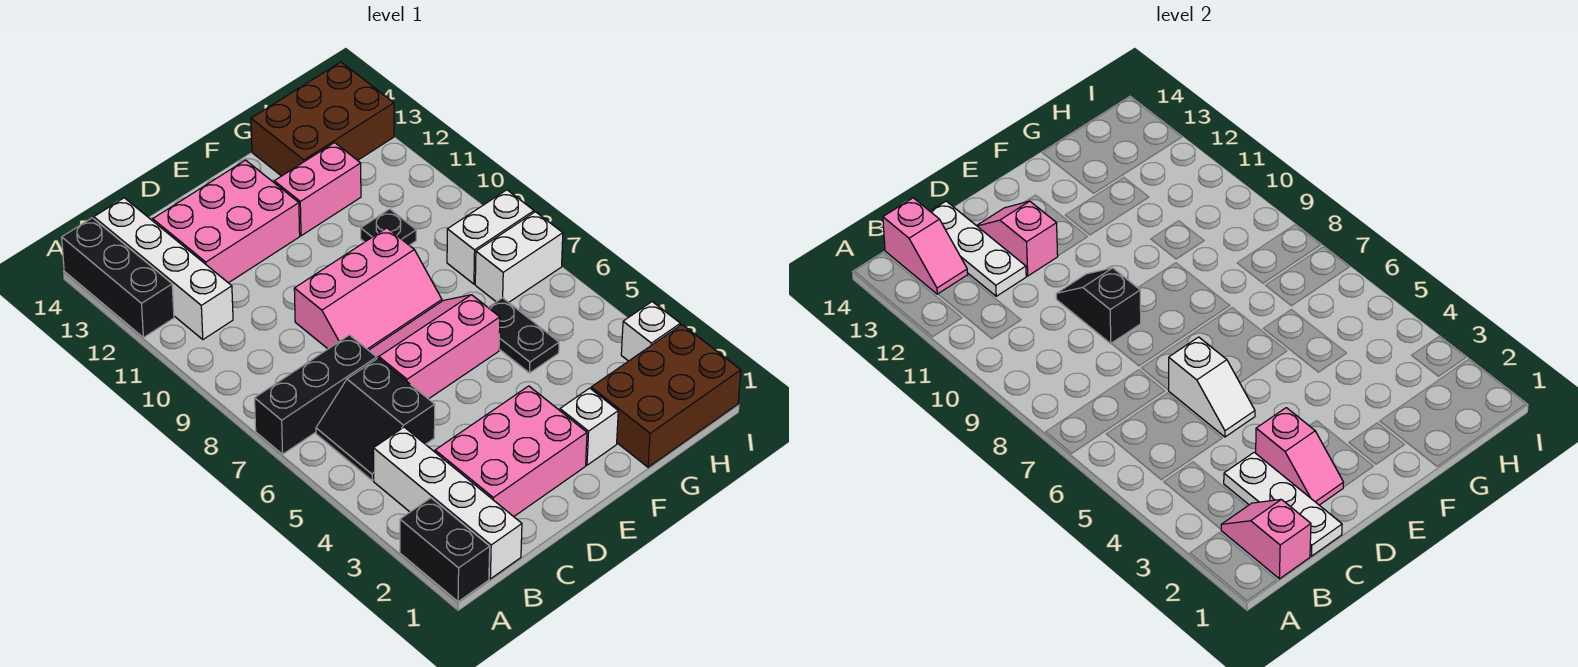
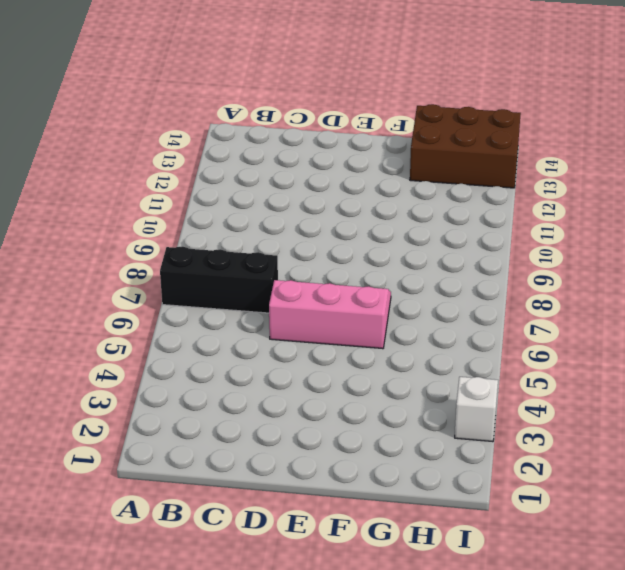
none -> black 1x2 brick [400,498,490,602]
none -> black 1x3 brick [62,218,174,338]
none -> white 1x4 brick [373,427,522,579]

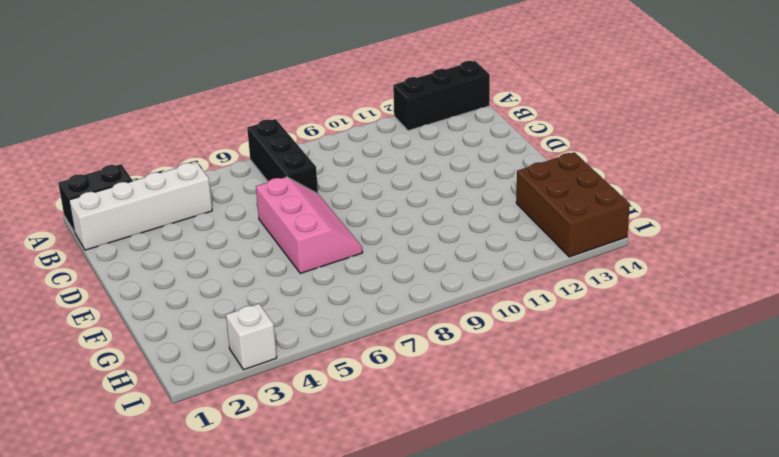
none -> black 2x2 slope [316,358,435,480]
none -> white 1x4 brick [94,198,233,340]
none -> pink 2x3 brick [435,386,587,517]

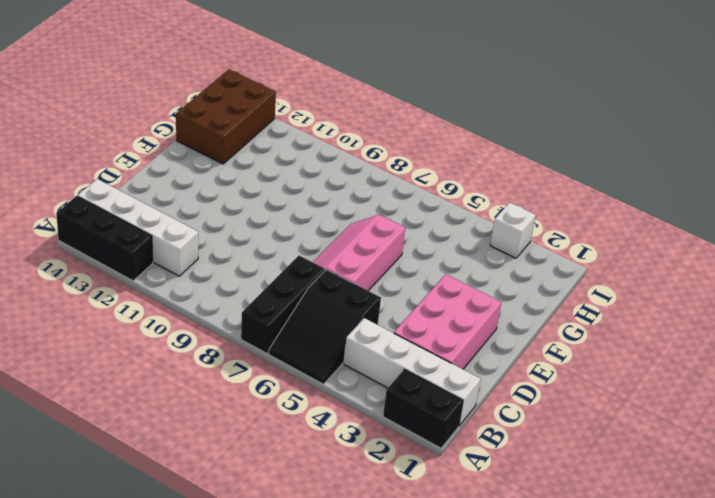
black 2x3 slope [269,270,381,384] -> black 2x2 slope [316,358,435,480]
none -> pink 2x3 brick [153,160,300,283]
none -> pink 2x3 slope [294,228,442,350]
none -> white 1x1 brick [560,388,618,465]

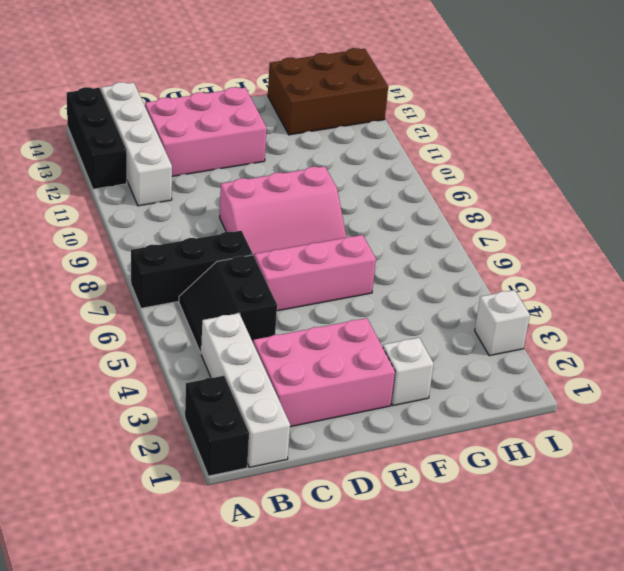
none -> pink 1x2 brick [274,143,361,236]
none -> brown 2x3 brick [591,325,741,467]
none -> black 1x2 plate [488,298,559,373]

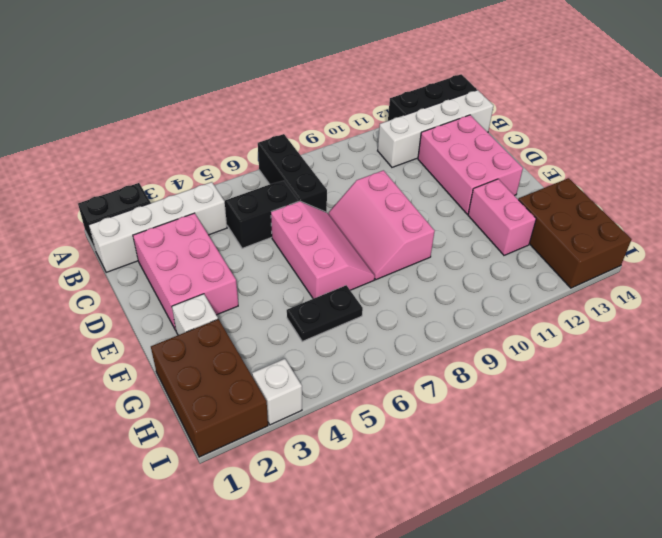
none -> black 1x1 plate [361,209,416,245]
none -> white 1x2 brick [475,212,563,302]
none -> white 1x2 brick [447,190,534,284]

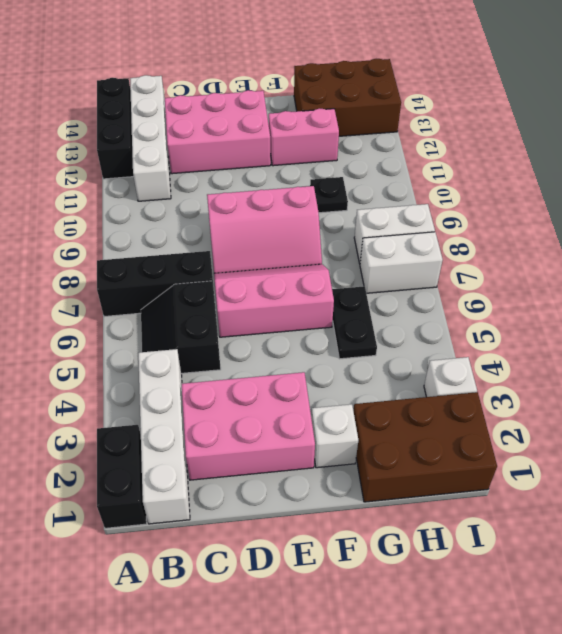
none -> pink 1x2 slope [1221,499,1311,579]
none -> pink 1x2 slope [883,198,968,294]
none -> white 1x3 plate [1224,452,1342,556]

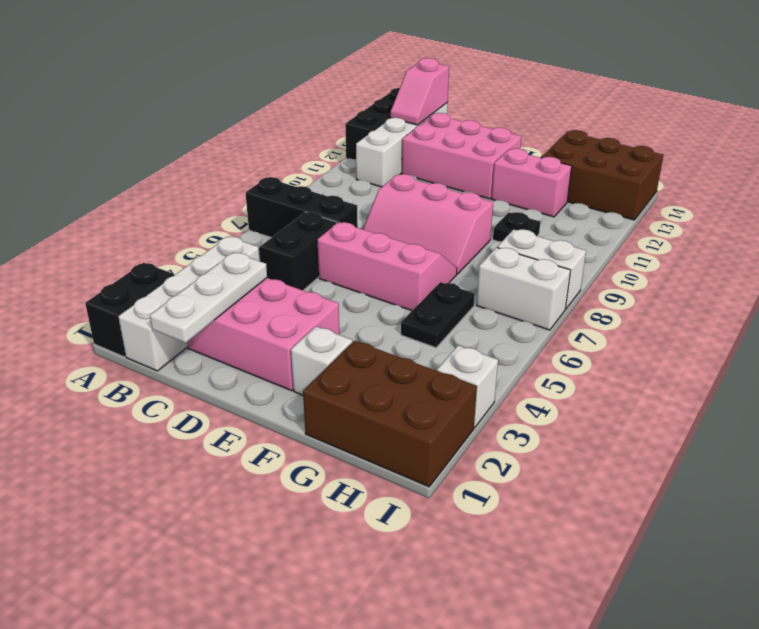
none -> pink 1x2 slope [1221,499,1311,579]
none -> white 1x3 plate [930,201,1026,296]
none -> pink 1x2 slope [1256,408,1344,505]

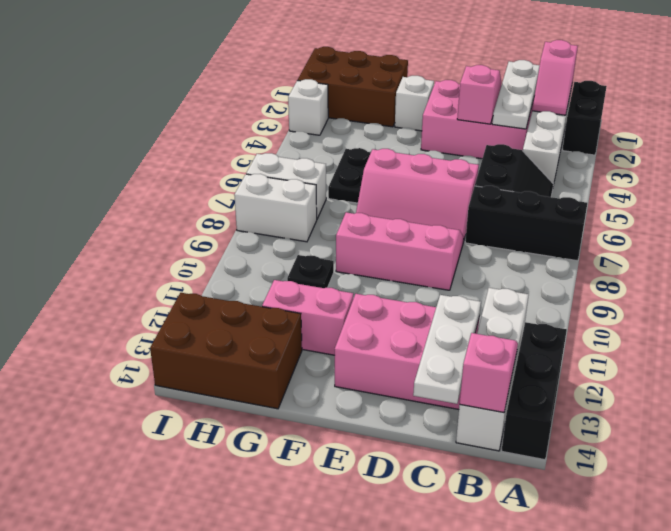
none -> white 1x2 slope [1169,337,1255,437]
none -> black 1x2 slope [1056,268,1141,344]
none -> pink 1x2 slope [977,201,1058,276]

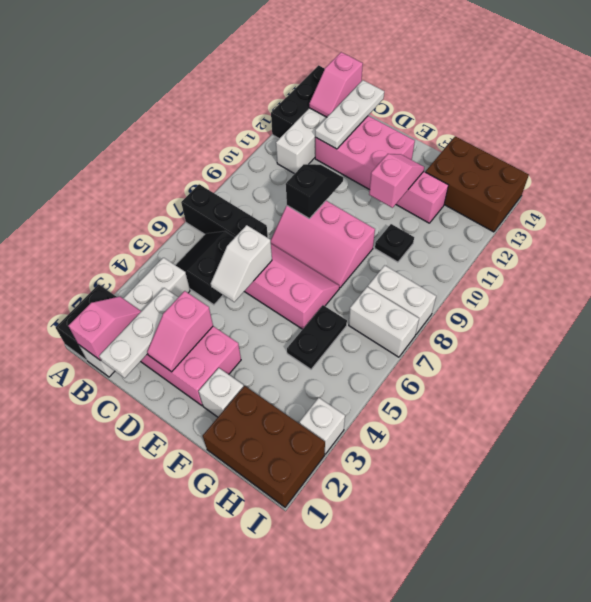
pink 1x2 slope [369,154,424,208] -> pink 1x2 slope moved to [977,201,1058,276]

